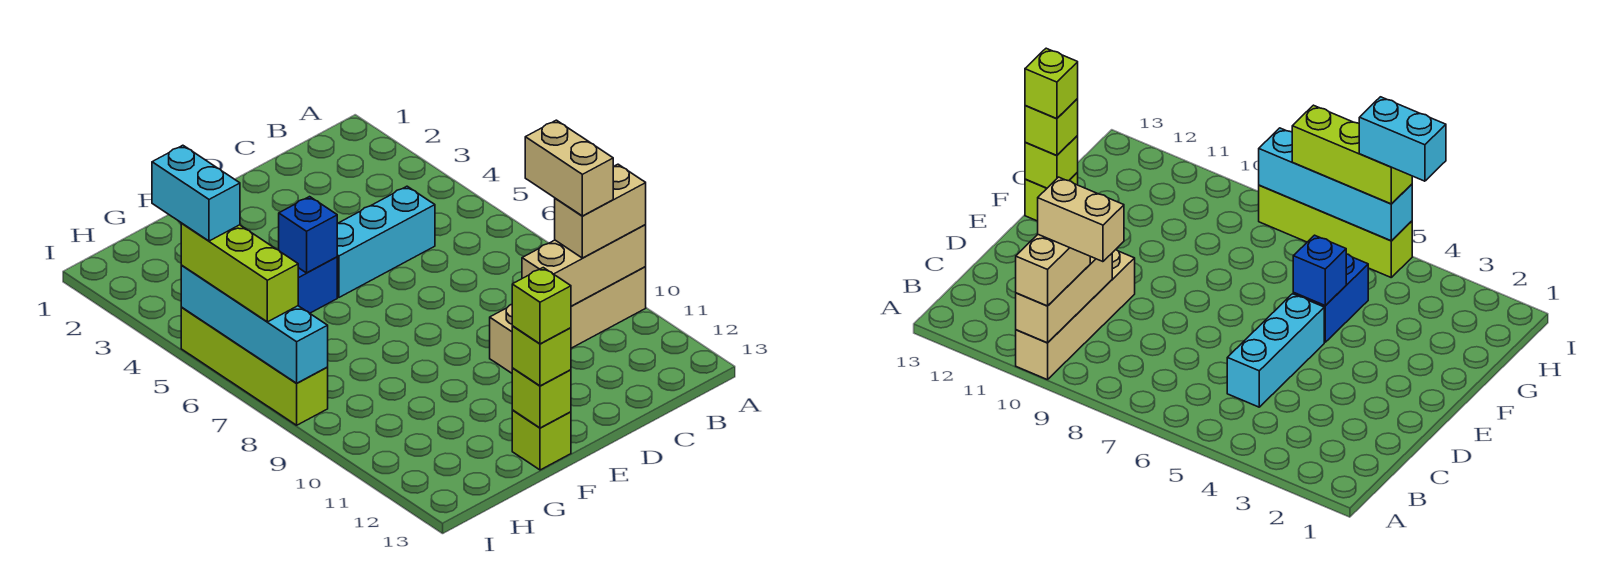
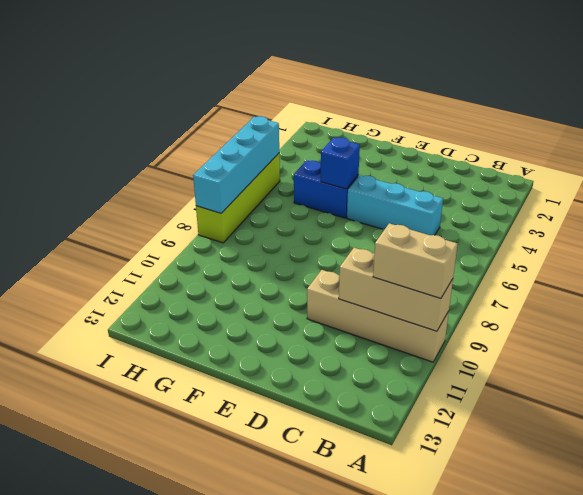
none -> lime 1x1 brick [512,410,571,470]
none -> lime 1x1 brick [512,368,571,428]
none -> lime 1x1 brick [512,326,571,386]

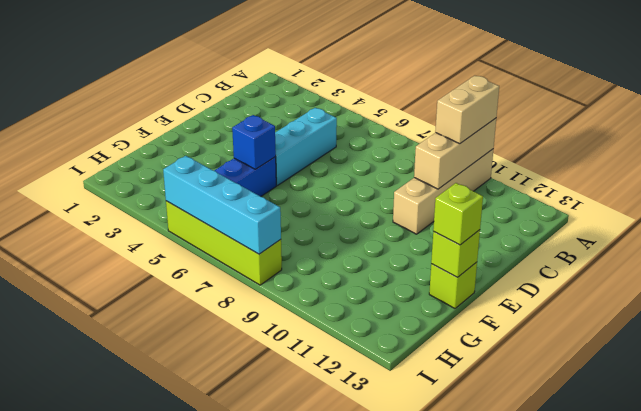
none -> lime 1x3 brick [181,223,298,322]
none -> tan 1x2 brick [525,120,613,216]
none -> lime 1x1 brick [512,268,571,344]

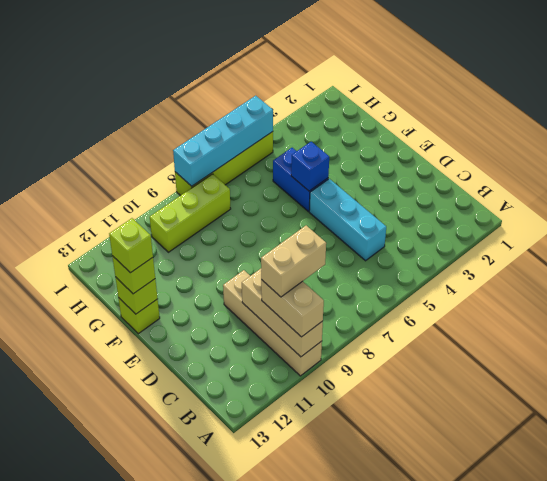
lime 1x3 brick [150,174,231,252] -> lime 1x3 brick moved to [181,223,298,322]
none -> cyan 1x2 brick [152,145,240,241]

